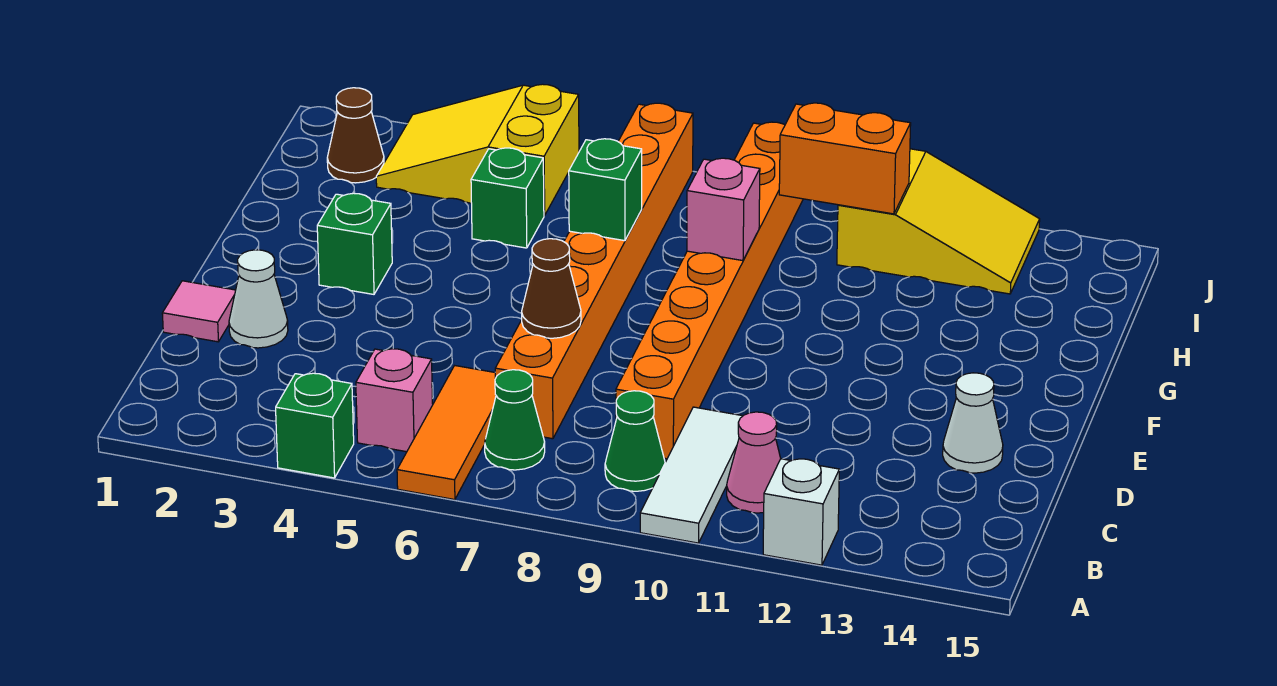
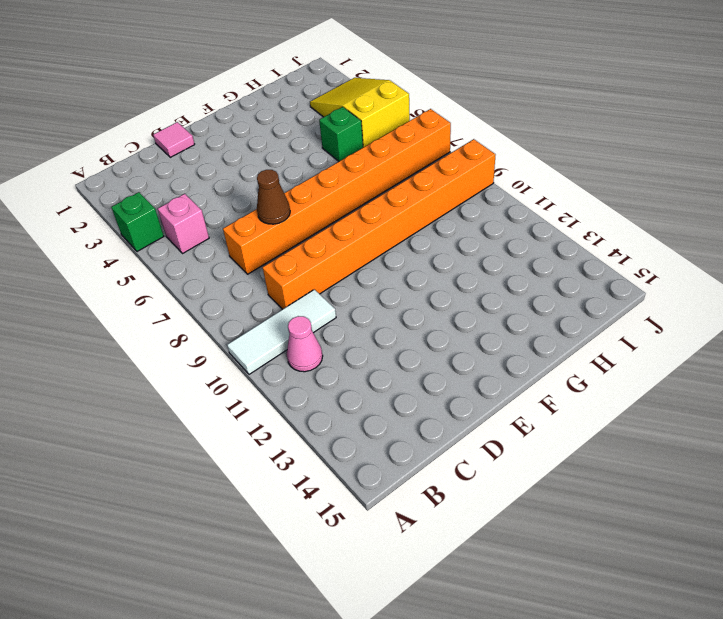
none -> orange 1x3 tile [397,366,496,500]
none -> white 1x1 brick [763,459,839,565]
none -> green 1x1 cone [485,370,545,470]

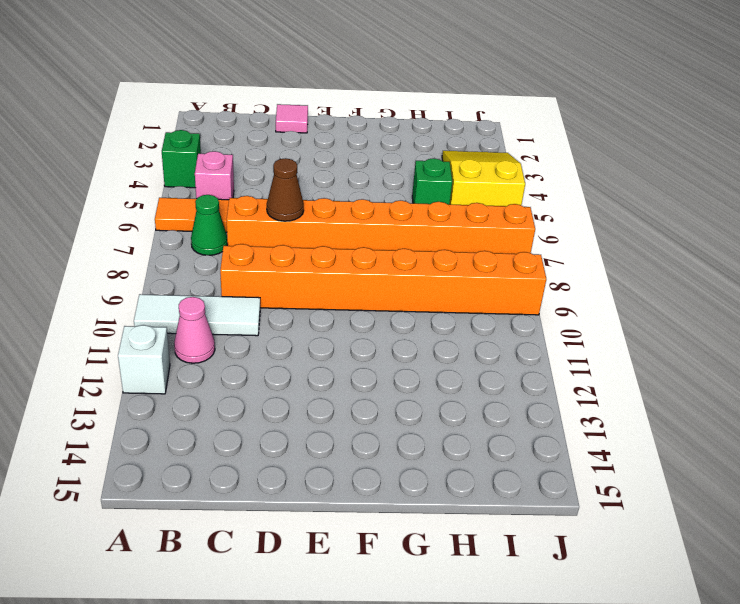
none -> green 1x1 cone [605,391,665,491]
none -> white 1x1 cone [229,250,288,348]
none -> white 1x1 cone [943,373,1003,473]

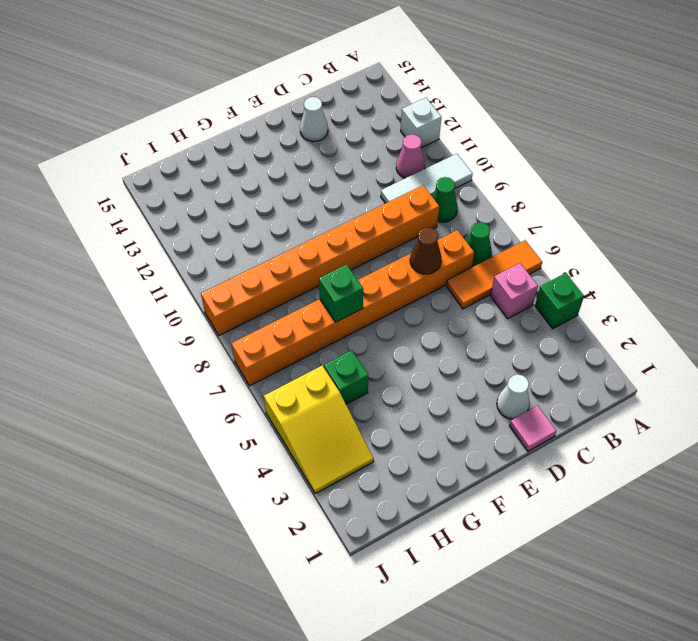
none -> green 1x1 brick [317,193,392,294]
none -> brown 1x1 cone [327,88,384,183]
none -> yellow 2x3 slope [837,149,1040,294]

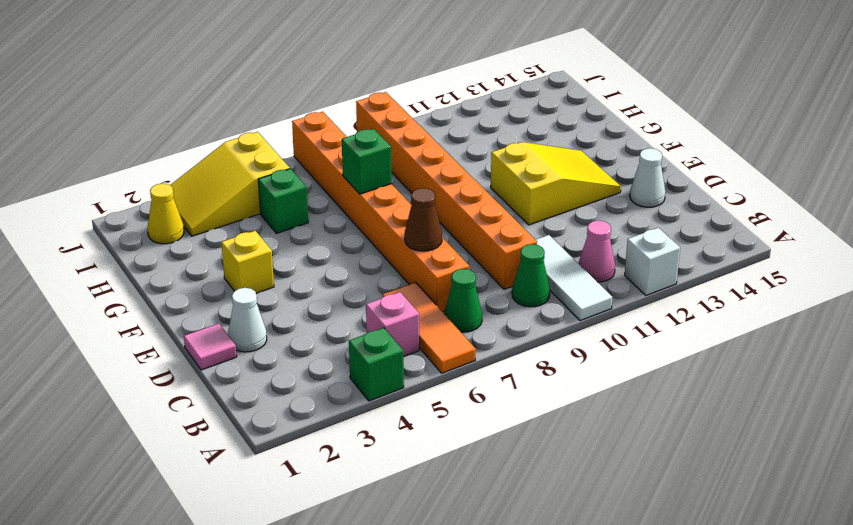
yellow 2x3 slope [491,142,621,225] -> yellow 2x3 slope moved to [837,149,1040,294]
yellow 1x1 brick [221,231,274,293] -> green 1x1 brick [317,193,392,294]
yellow 1x1 cone [147,183,184,244] -> brown 1x1 cone [327,88,384,183]
none -> pink 1x1 brick [687,158,760,261]
none -> orange 1x2 brick [779,103,911,214]

